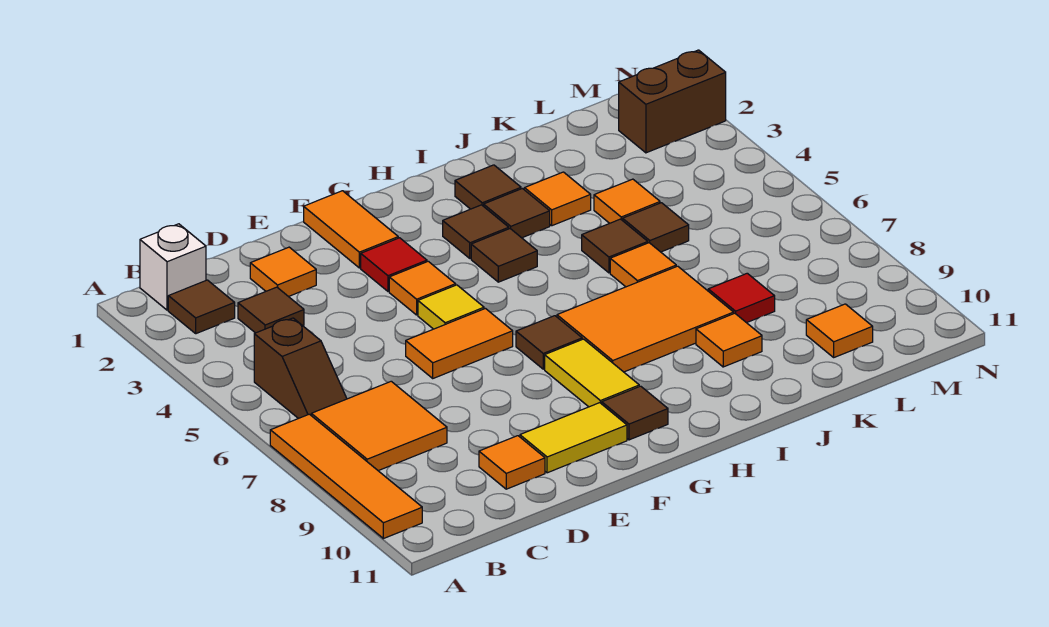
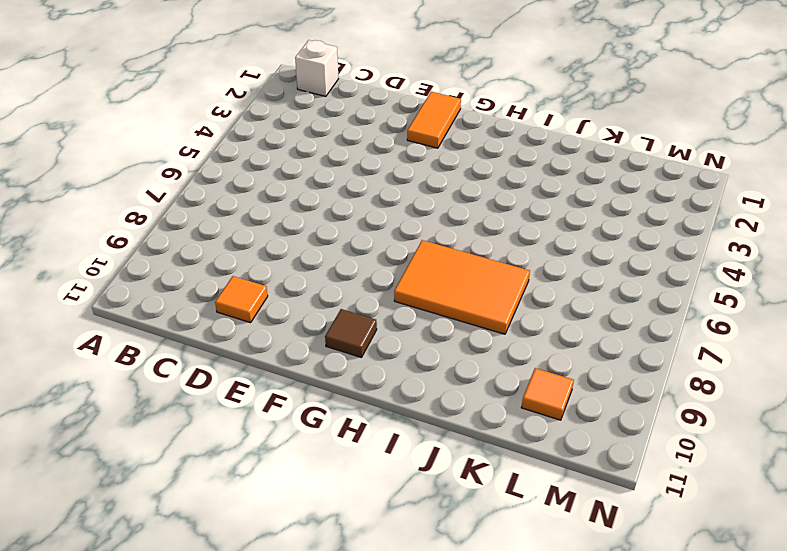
none -> orange 1x4 tile [270,414,422,539]
none -> brown 1x1 tile [168,280,235,334]
none -> brown 1x2 slope [254,318,347,419]
none -> orange 2x2 tile [311,381,447,471]

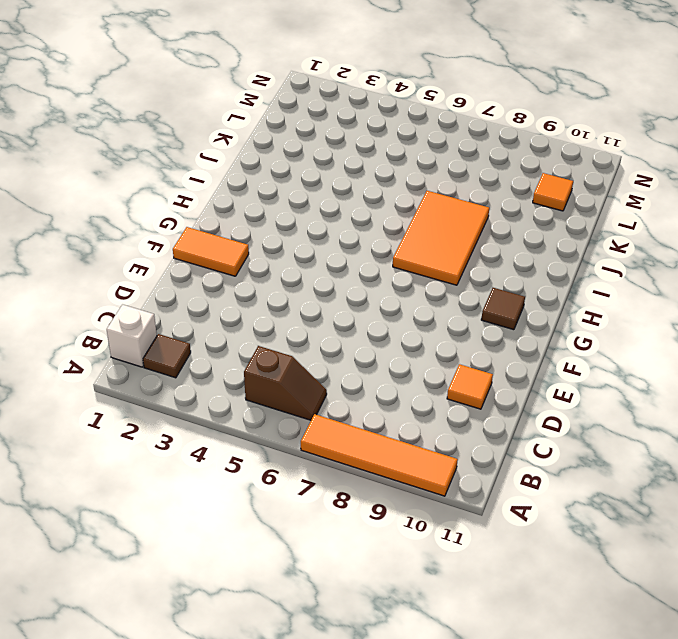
none -> orange 2x2 tile [311,381,447,471]
none -> brown 1x1 tile [238,287,304,333]
none -> orange 1x1 tile [250,247,316,297]
none -> orange 1x2 tile [406,308,513,378]

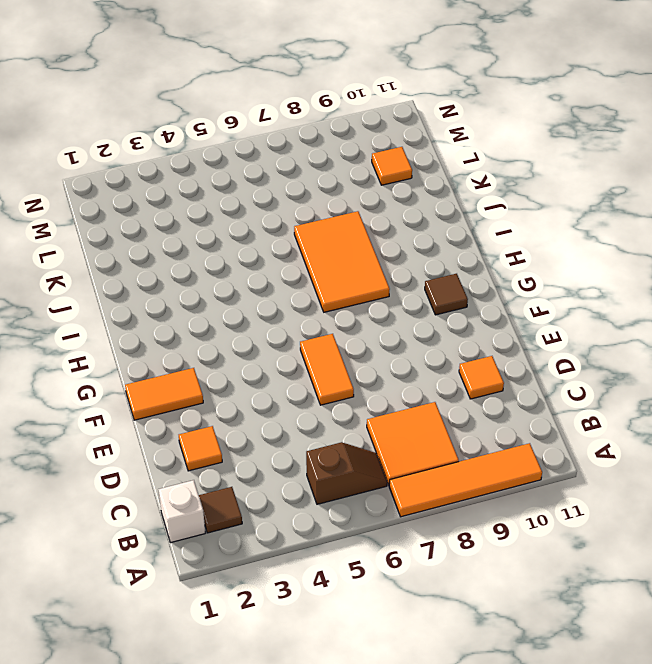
none -> brown 1x1 tile [238,287,304,333]
none -> yellow 1x2 tile [520,403,627,473]
none -> red 1x1 tile [361,238,427,291]
none -> orange 1x1 tile [389,261,456,315]

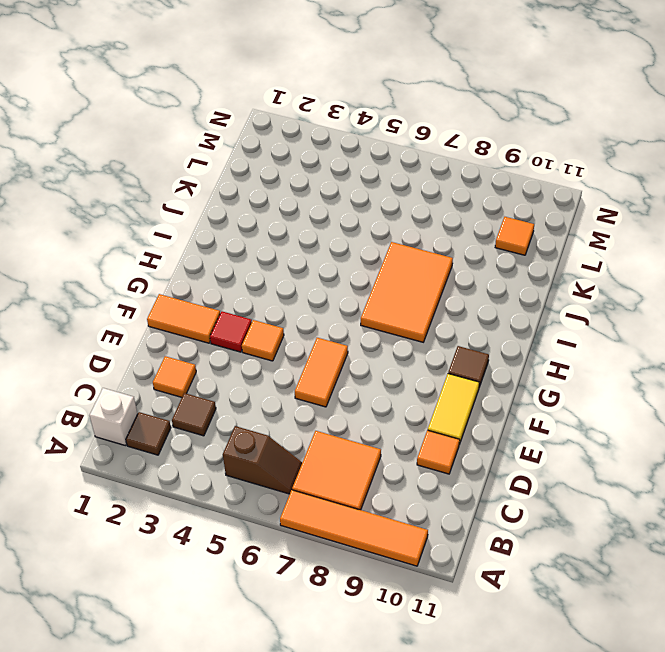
none -> yellow 1x1 tile [418,285,484,329]
none -> brown 1x1 tile [516,316,582,369]
none -> yellow 1x2 tile [545,339,639,407]
none -> brown 1x1 tile [443,205,509,258]

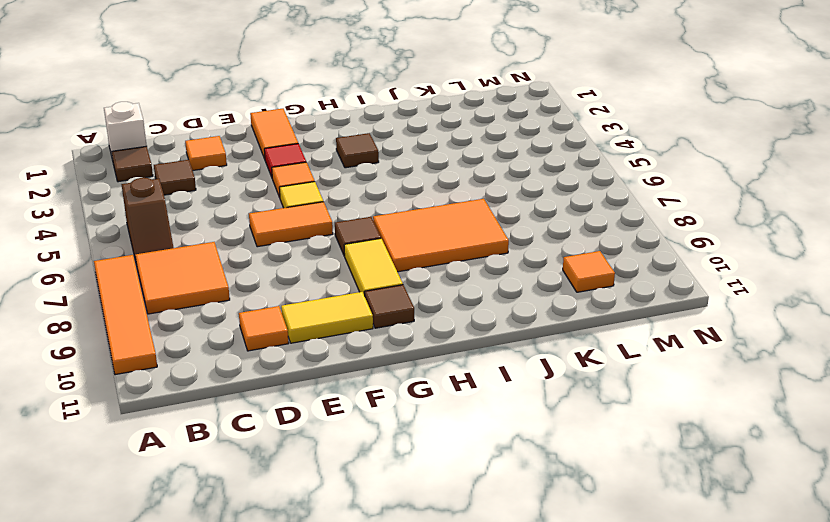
none -> brown 1x1 tile [471,229,537,282]
none -> brown 1x1 tile [455,165,521,209]
none -> brown 1x1 tile [484,189,550,238]
none -> orange 1x1 tile [524,172,591,226]

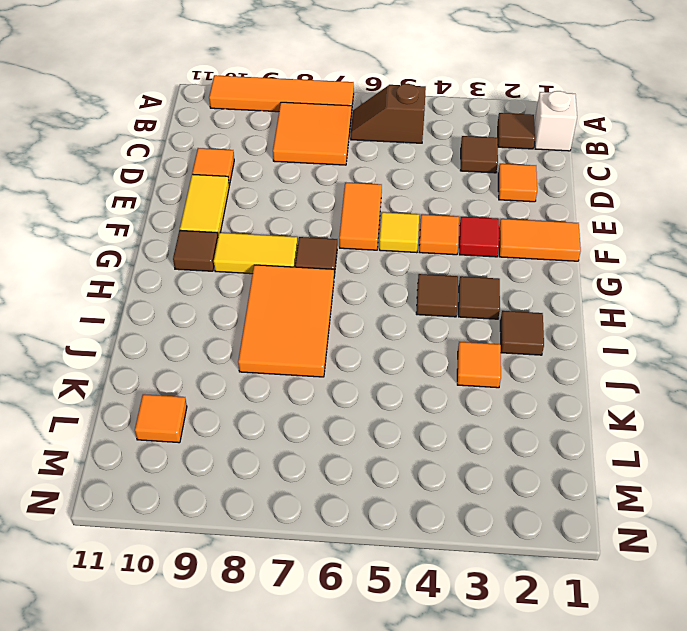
none -> brown 1x1 tile [484,189,550,238]
none -> brown 1x1 tile [582,219,648,273]
none -> orange 1x1 tile [610,243,676,287]
none -> orange 1x1 tile [696,313,762,367]

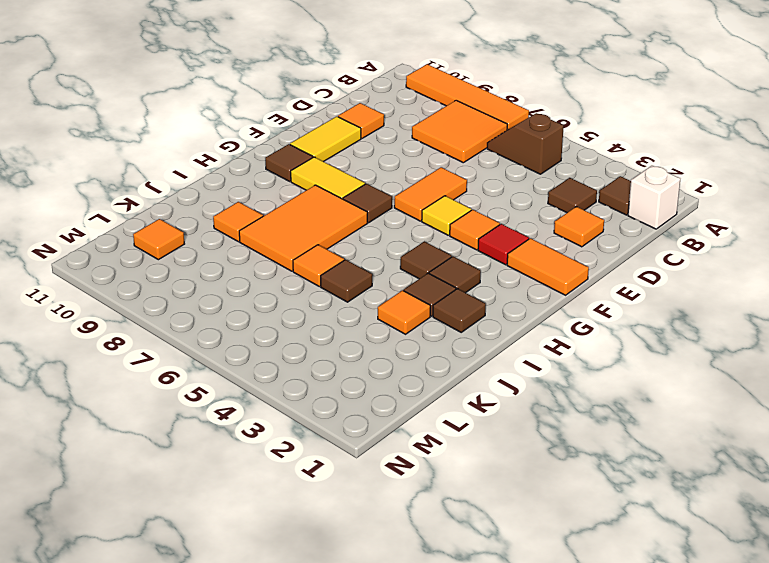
none -> orange 1x1 tile [594,179,660,223]
none -> brown 1x1 tile [623,203,689,252]
none -> red 1x1 tile [708,273,775,323]
none -> brown 1x2 brick [619,50,726,153]

